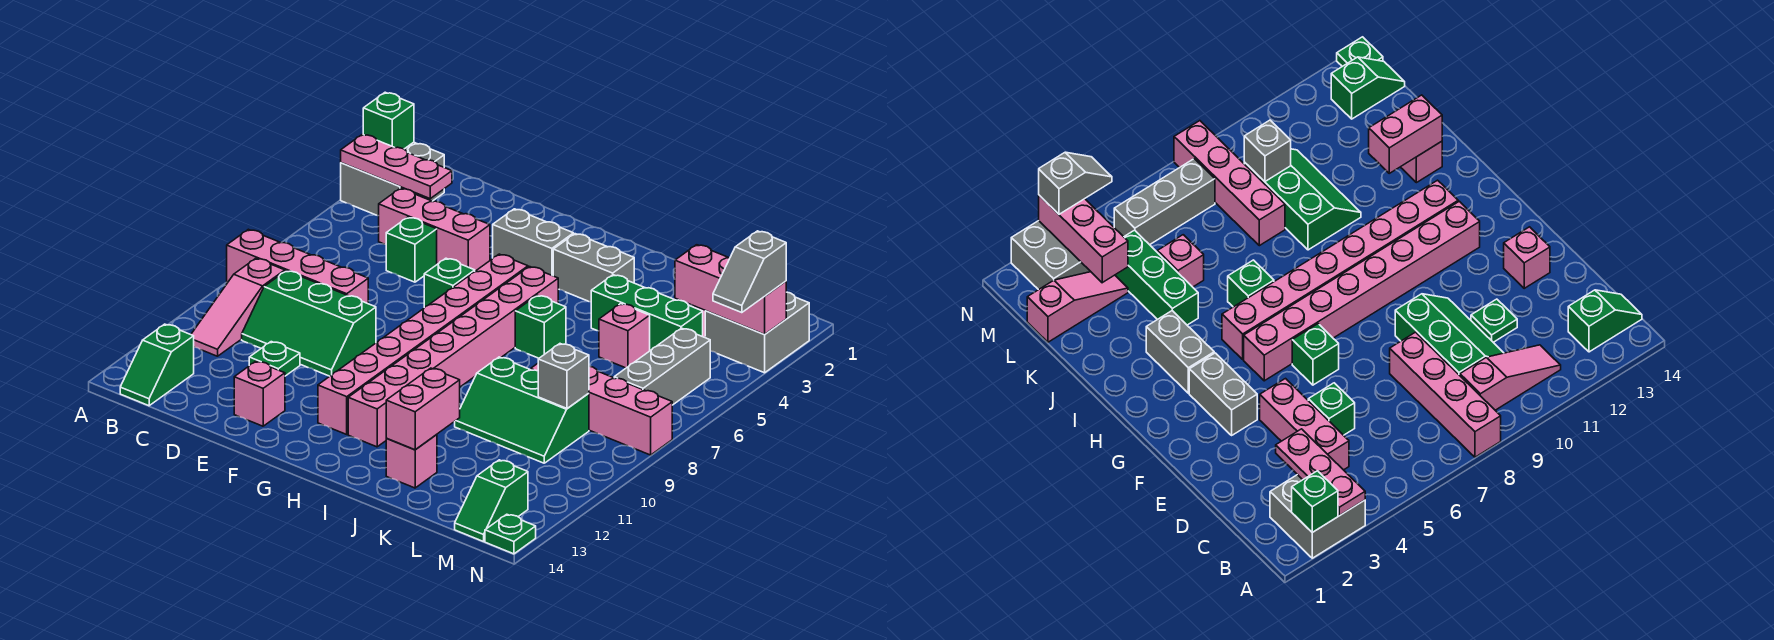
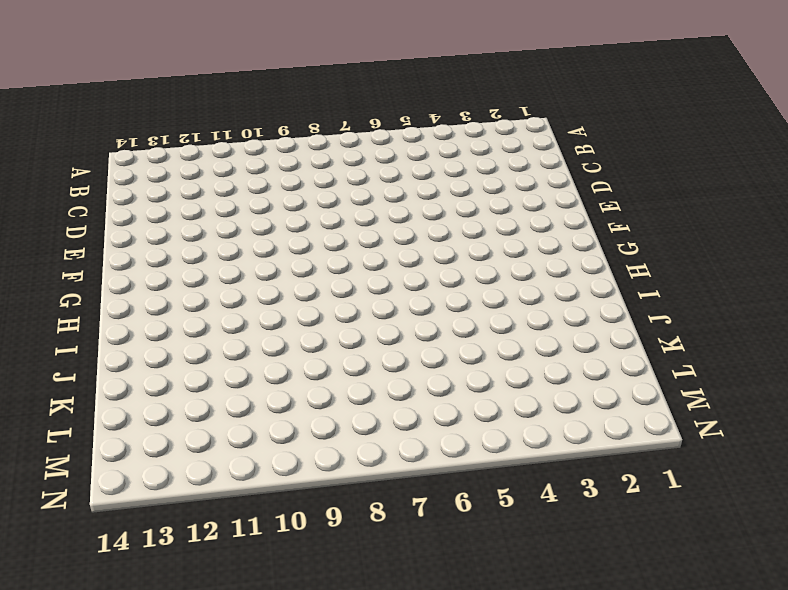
none -> grey 2x2 brick [341,142,444,216]
none -> pink 1x4 brick [227,229,368,304]
none -> pink 1x3 slope [191,258,285,356]
none -> green 1x2 slope [120,324,194,406]

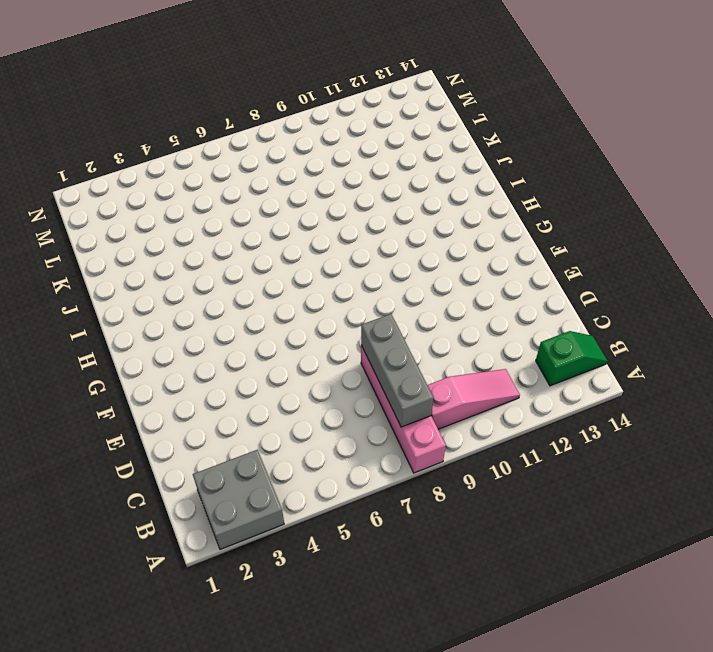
grey 1x3 brick [361,314,434,427] -> grey 1x3 brick turned to [614,328,710,405]
none -> pink 1x3 brick [379,188,490,271]
none -> green 2x3 slope [242,271,376,376]
none -> green 1x1 brick [386,217,437,282]
none -> green 1x1 plate [249,342,300,376]

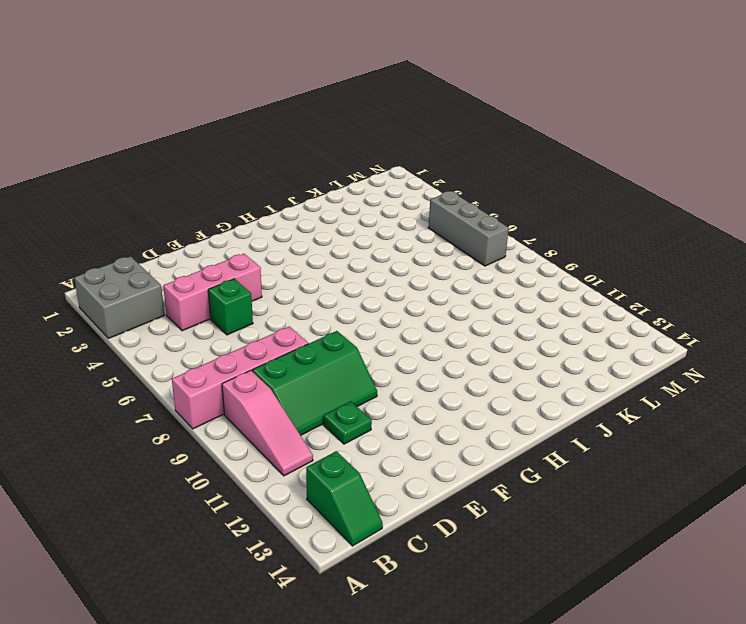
none -> pink 1x1 brick [234,361,285,426]
none -> grey 1x2 brick [493,209,574,276]
none -> green 1x1 brick [424,258,475,308]
none -> pink 1x8 brick [318,254,528,434]

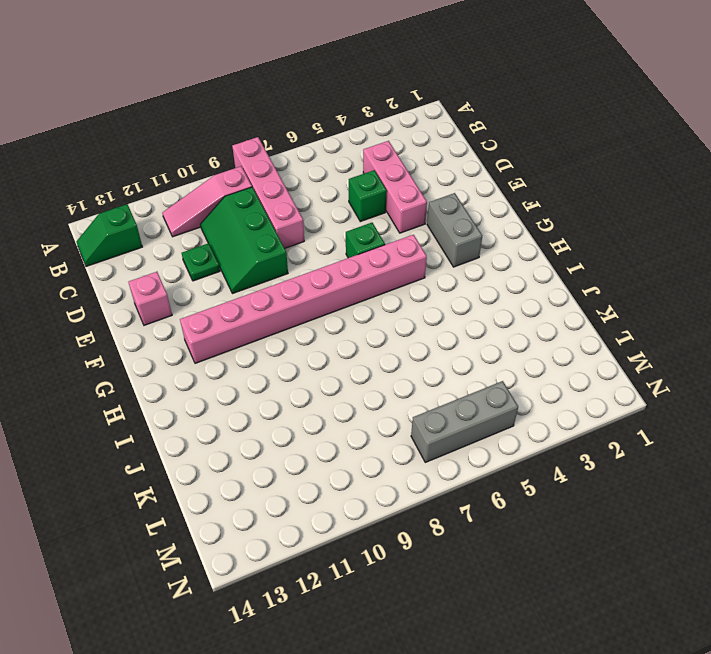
none -> grey 2x2 brick [341,142,444,216]
none -> grey 1x2 brick [553,234,634,302]
none -> pink 1x8 brick [348,267,558,447]
none -> green 1x1 brick [515,295,566,358]

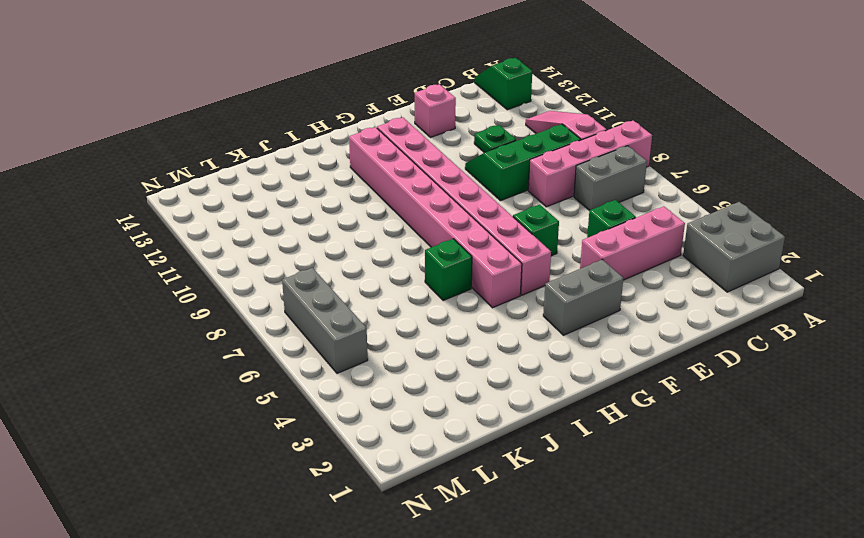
grey 1x2 brick [574,146,647,210] -> grey 1x2 brick moved to [553,234,634,302]
none -> green 1x3 brick [591,275,703,351]
none -> green 2x3 slope [455,357,589,463]
none -> pink 1x1 brick [386,435,437,488]
none -> pink 1x1 brick [599,304,650,368]

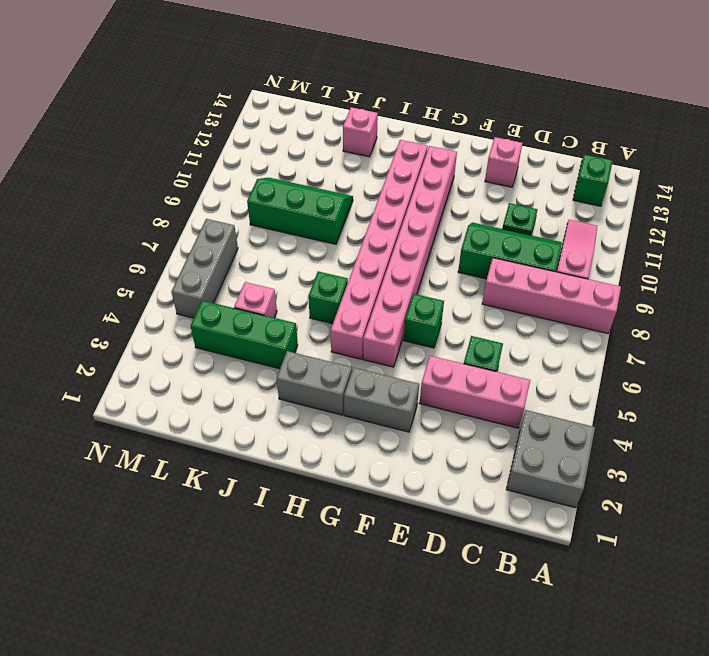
none -> pink 1x4 brick [531,364,672,455]
none -> pink 1x3 slope [1027,272,1128,342]
none -> grey 2x2 brick [705,292,809,373]
none -> green 1x2 slope [455,460,528,542]

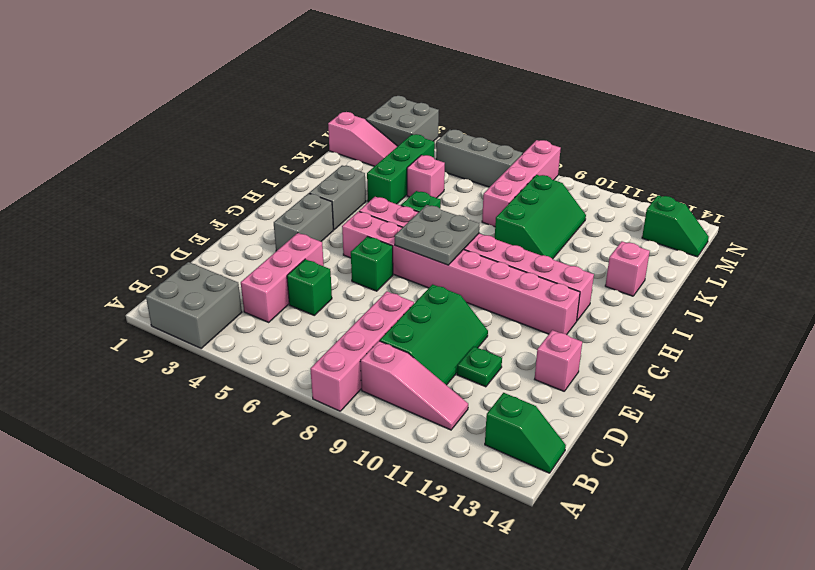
grey 2x2 plate [395,205,479,265] -> none
none -> green 1x1 plate [485,514,536,554]
none -> green 1x1 brick [363,92,414,149]
none -> pink 1x3 plate [341,134,452,198]
none -> pink 1x2 brick [386,368,460,450]

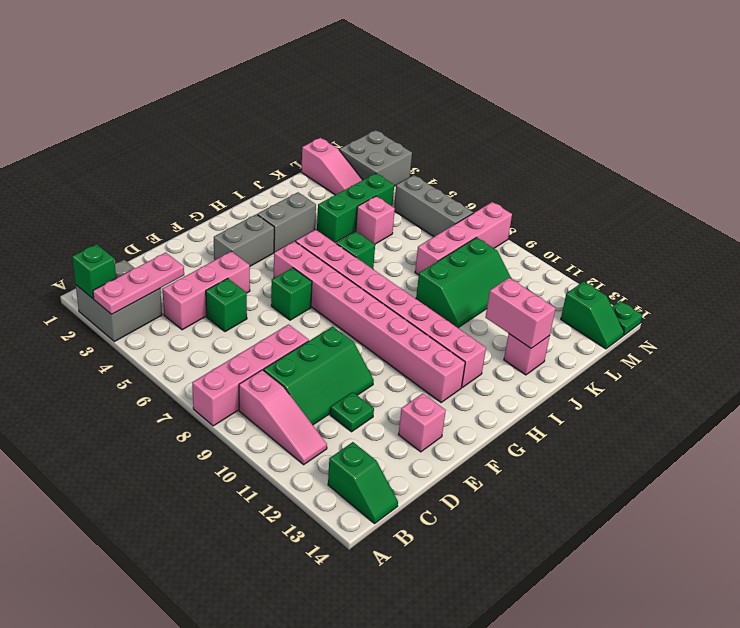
none -> pink 1x3 brick [675,245,786,334]
none -> grey 1x1 brick [538,344,589,409]
none -> grey 1x2 slope [713,231,786,313]

